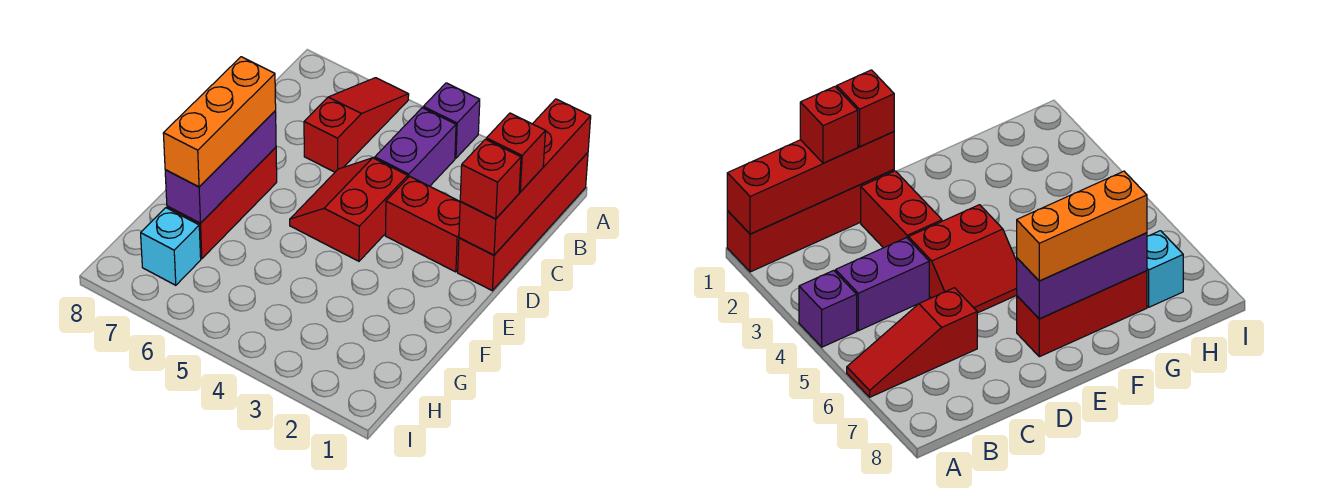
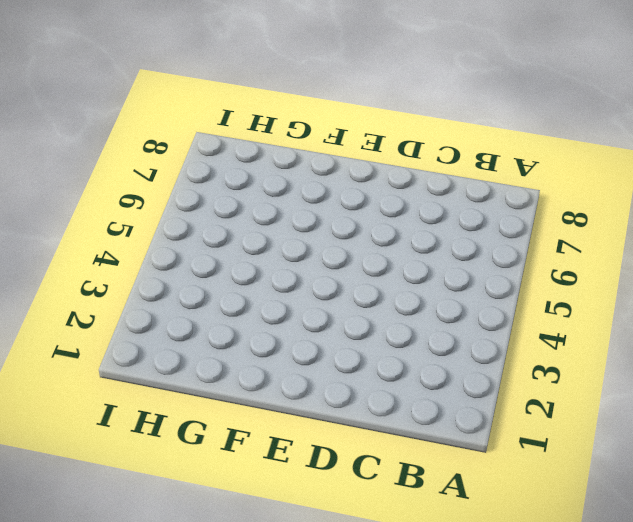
none -> red 1x4 brick [458,153,588,291]
none -> purple 1x1 brick [423,83,480,158]
none -> red 1x3 slope [304,78,409,172]

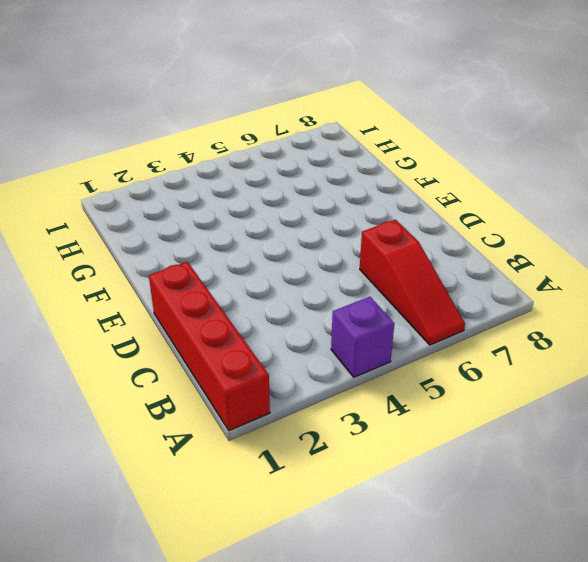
none -> purple 1x2 brick [375,108,456,186]
none -> red 1x2 brick [386,176,460,272]
none -> red 2x2 slope [290,158,408,261]

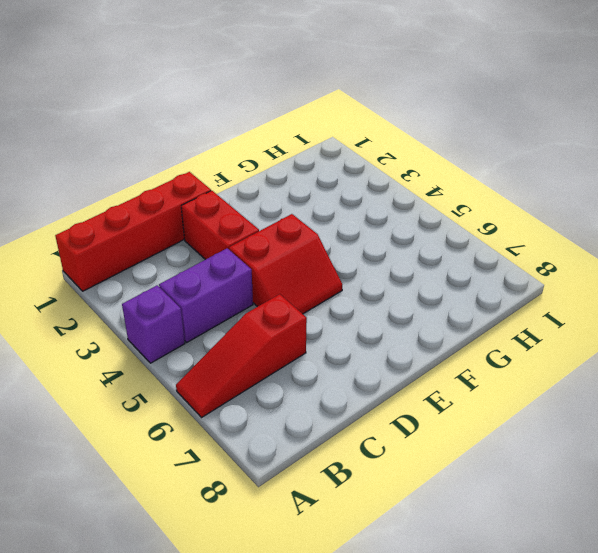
none -> red 1x3 brick [167,147,277,259]
none -> cyan 1x1 brick [141,208,201,285]
none -> red 1x4 brick [459,99,591,255]

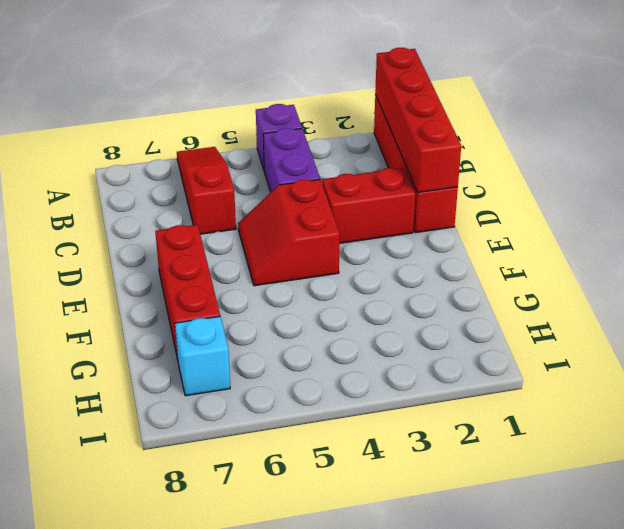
none -> purple 1x3 brick [165,111,276,223]
none -> red 1x1 brick [486,113,545,192]
none -> red 1x1 brick [460,139,521,219]

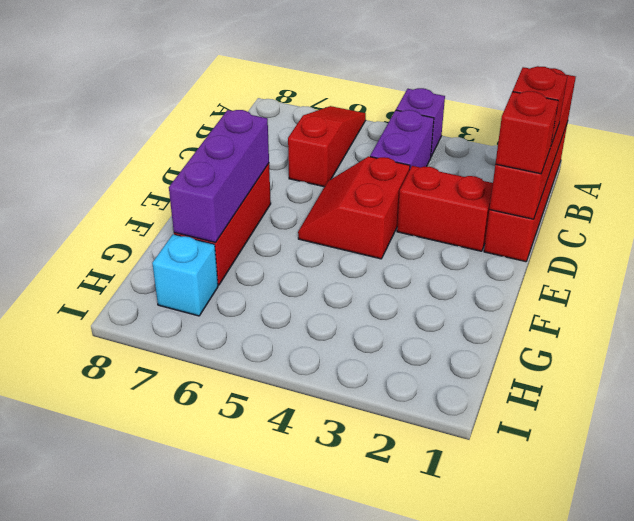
none -> orange 1x3 brick [163,57,276,187]

